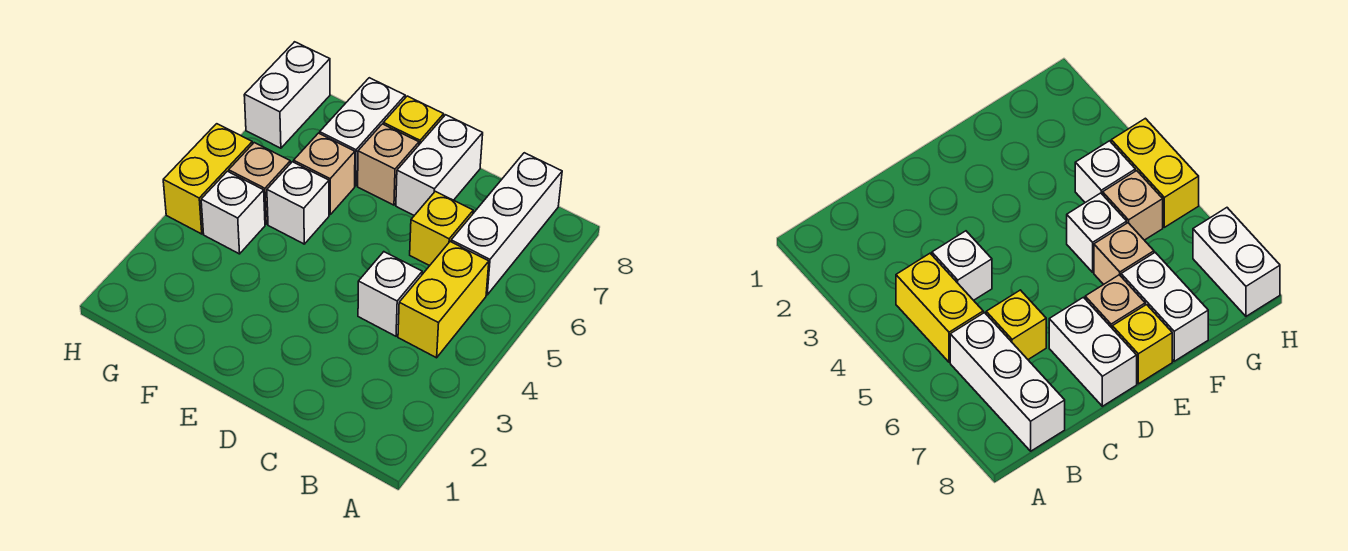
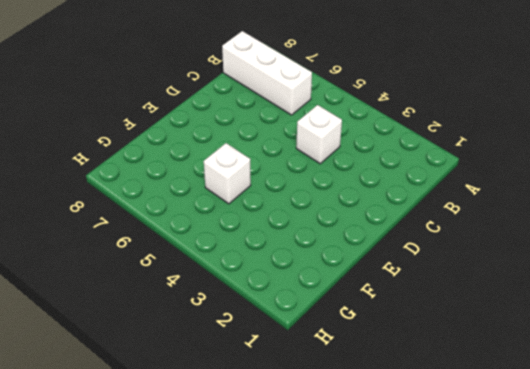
none -> yellow 1x2 brick [398,242,489,358]
none -> yellow 1x1 brick [410,191,473,266]
none -> white 1x2 brick [396,115,483,215]

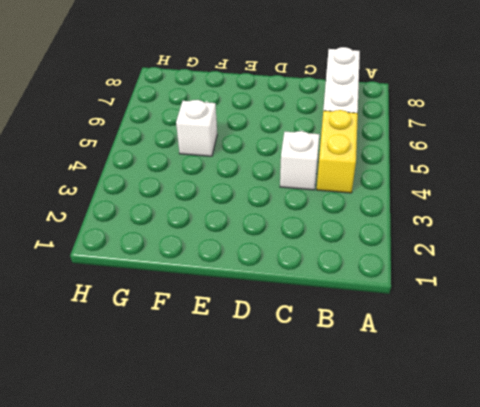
none -> yellow 1x1 brick [410,191,473,266]
none -> white 1x2 brick [396,115,483,215]
none -> tan 1x1 brick [358,124,419,205]

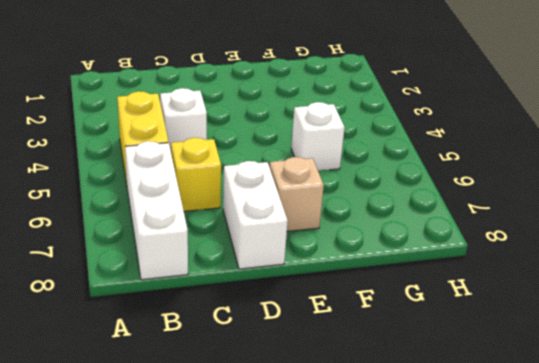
none -> yellow 1x1 brick [383,96,444,144]
none -> tan 1x1 brick [294,133,355,214]
none -> white 1x2 brick [320,78,405,186]

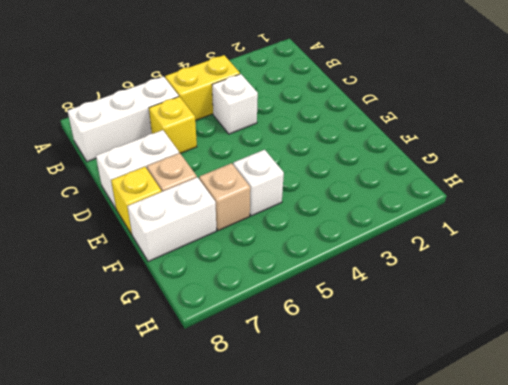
none -> white 1x1 brick [201,171,265,254]
none -> tan 1x1 brick [229,143,290,224]
none -> yellow 1x2 brick [163,124,252,234]

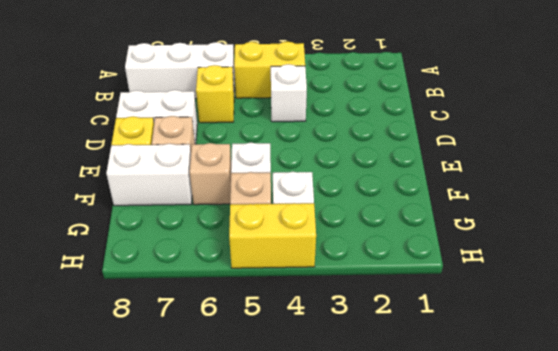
none -> white 1x2 brick [244,42,330,148]

